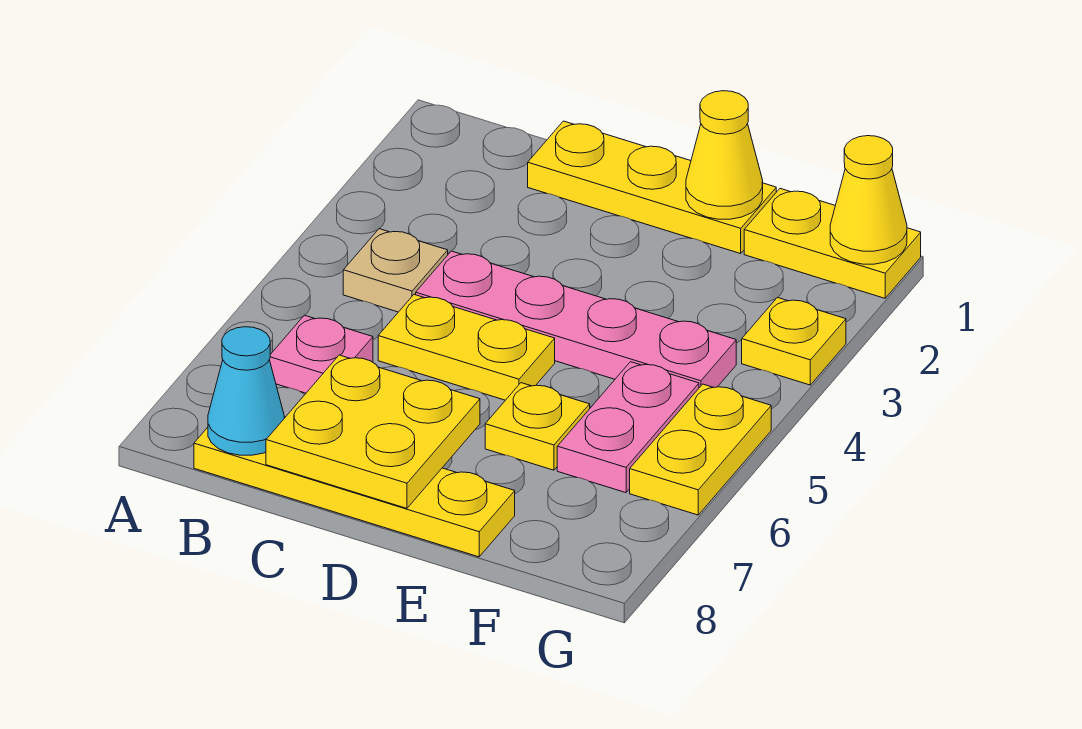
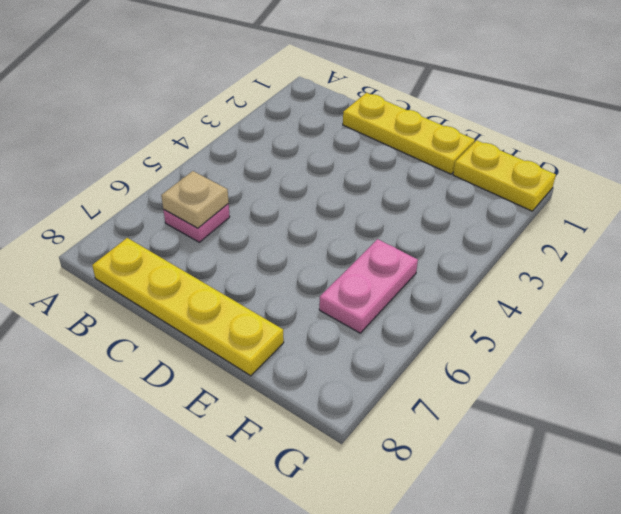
tan 1x1 plate [161,171,229,228] -> tan 1x1 plate moved to [343,229,448,312]
none -> pink 1x4 plate [416,251,736,388]
none -> yellow 1x2 plate [378,295,555,400]
none -> yellow 1x1 plate [485,383,590,470]

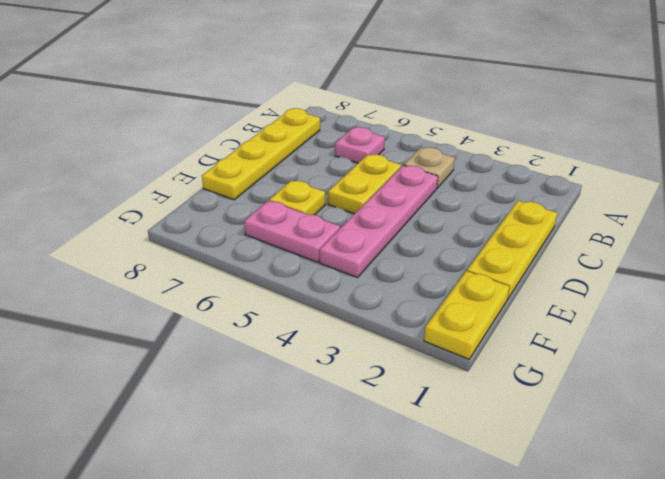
none -> yellow 1x1 plate [742,297,846,385]
none -> yellow 1x2 plate [630,384,771,515]
none -> cyan 1x1 cone [208,327,284,455]

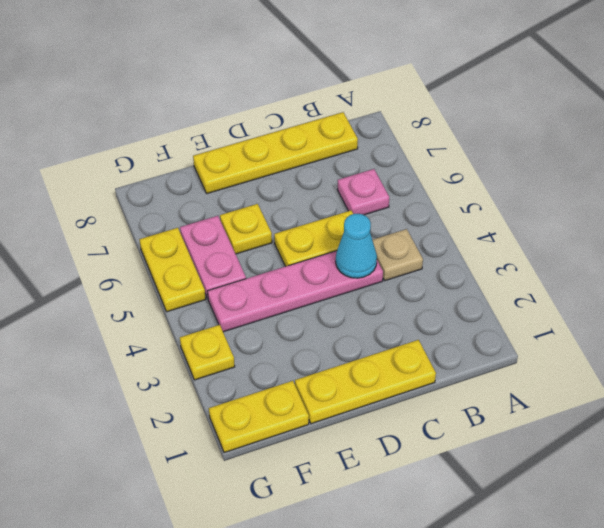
cyan 1x1 cone [336,214,377,278] -> cyan 1x1 cone moved to [208,327,284,455]
none -> yellow 2x2 plate [266,355,480,508]
none -> yellow 1x1 cone [686,91,763,219]
none -> yellow 1x1 cone [830,136,907,264]

